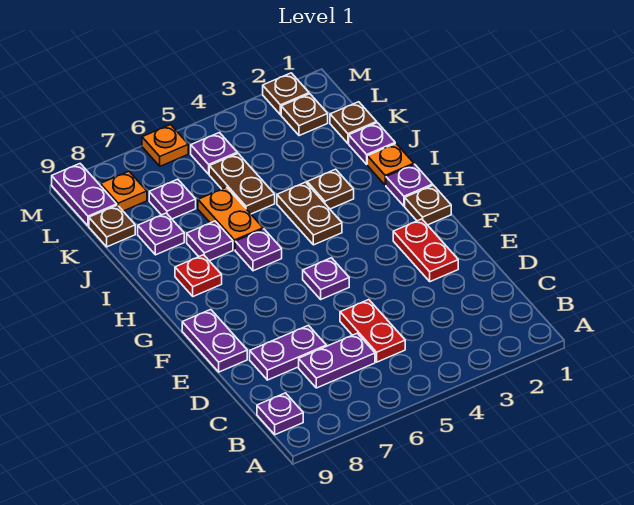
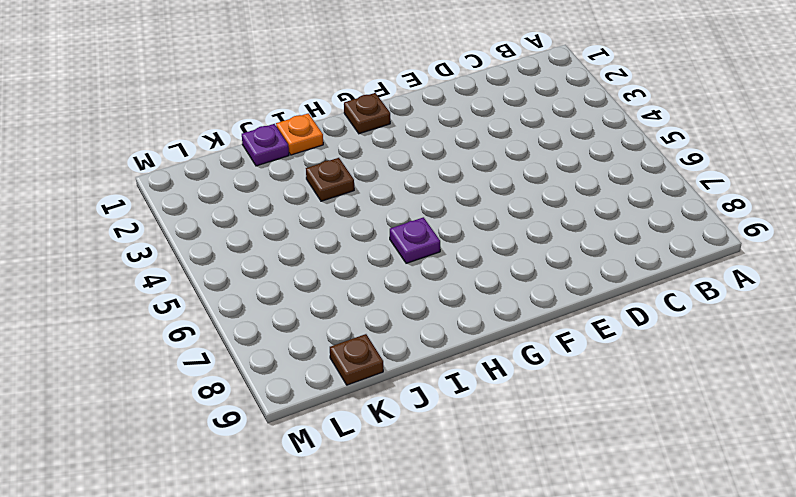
none -> purple 1x1 plate [257,393,303,435]
none -> red 1x2 plate [340,300,405,362]
none -> purple 1x2 plate [299,333,375,388]

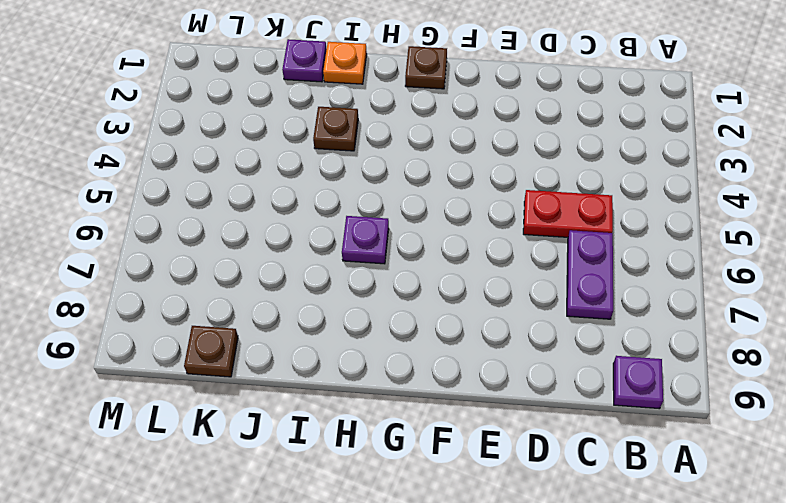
none -> purple 1x2 plate [250,325,326,380]
none -> red 1x2 plate [393,219,458,282]
none -> purple 1x2 plate [182,310,247,372]

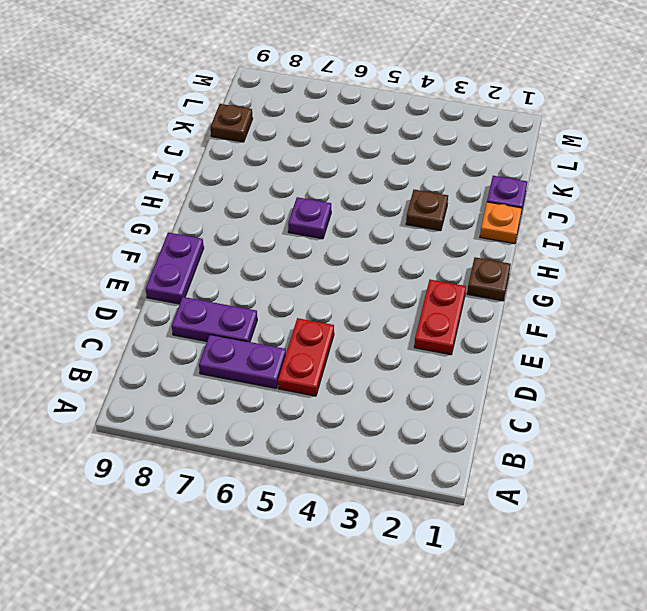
none -> purple 1x1 plate [257,393,303,435]
none -> purple 1x1 plate [303,258,349,299]
none -> purple 1x1 plate [386,164,433,206]

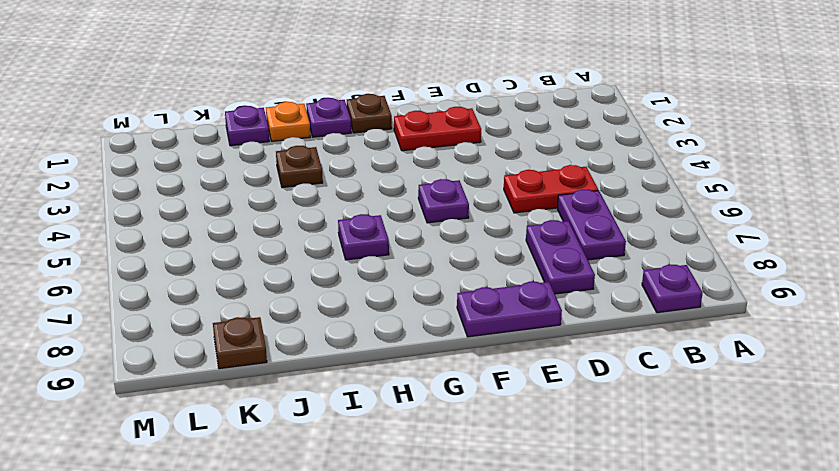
none -> brown 1x2 plate [277,182,342,245]
none -> red 1x1 plate [175,255,222,296]
none -> orange 1x2 plate [198,187,263,250]

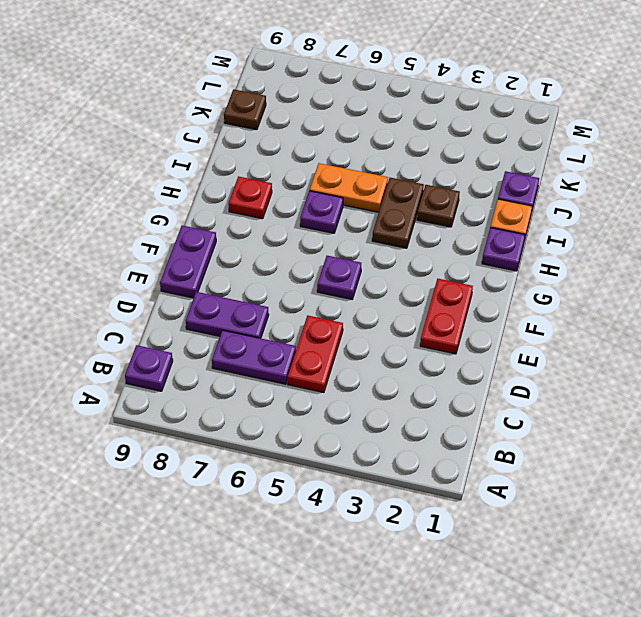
orange 1x2 plate [310,163,388,212] -> orange 1x2 plate turned to [198,187,263,250]
none -> brown 1x1 plate [405,185,451,225]
none -> purple 1x1 plate [187,221,233,261]
none -> brown 1x2 plate [209,153,275,214]

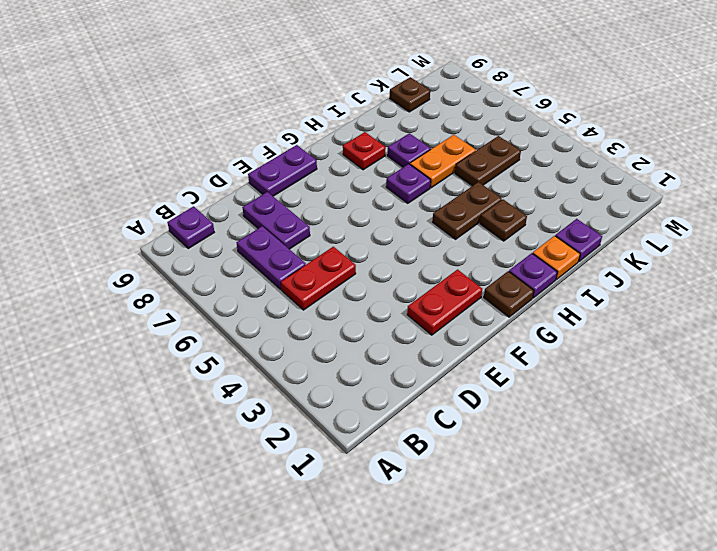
none -> purple 1x1 plate [303,258,349,299]
none -> purple 1x1 plate [138,213,184,255]
none -> brown 1x1 plate [330,102,377,143]

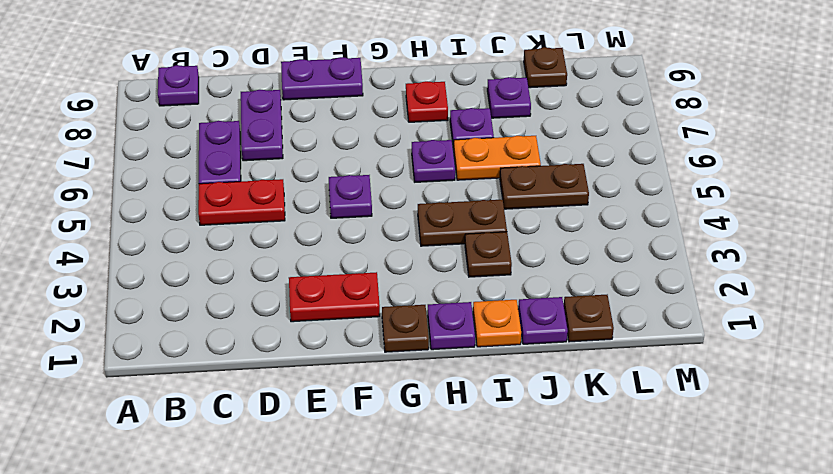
none -> purple 1x1 plate [149,179,196,219]
none -> brown 1x1 plate [281,94,328,136]
none -> purple 1x1 plate [191,133,237,174]

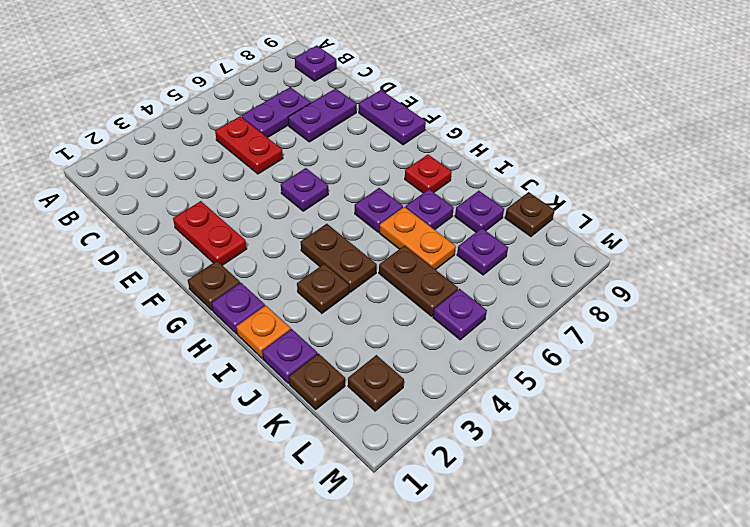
none -> orange 1x1 plate [100,171,147,211]
none -> purple 1x2 plate [52,164,117,226]
none -> brown 1x1 plate [263,73,309,115]

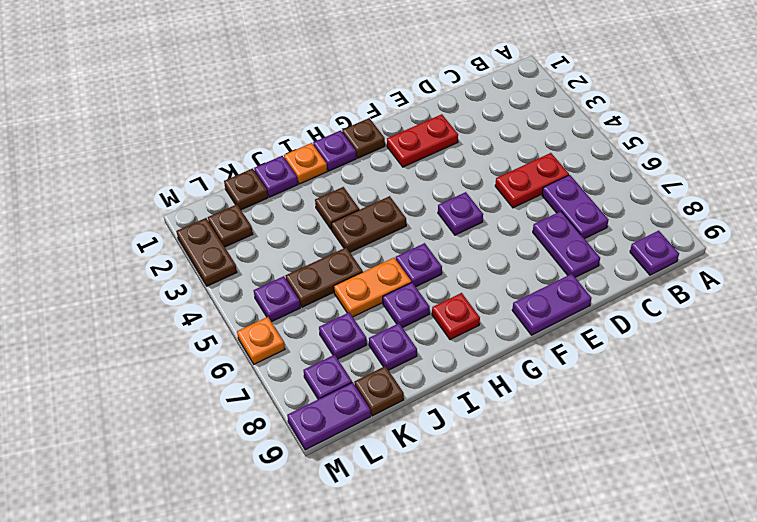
purple 1x1 plate [303,355,352,399] -> orange 1x1 plate [100,171,147,211]
brown 1x2 plate [176,218,237,286] -> brown 1x1 plate [263,73,309,115]

